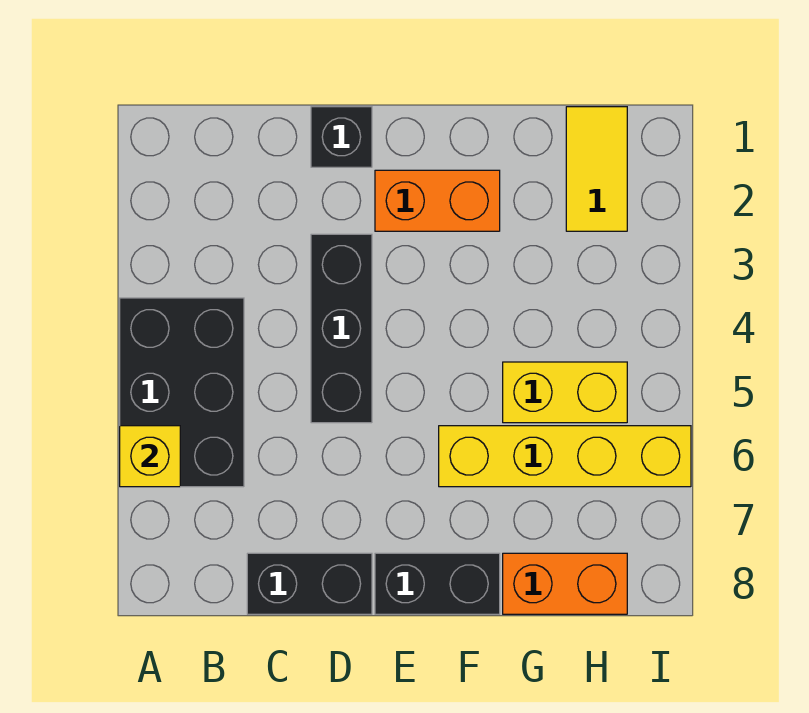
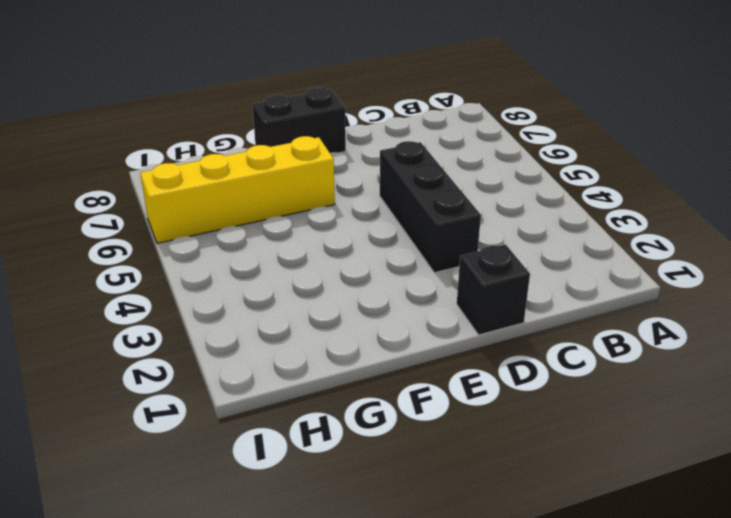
none -> black 2x3 brick [120,298,244,487]
none -> black 1x2 brick [247,553,372,614]

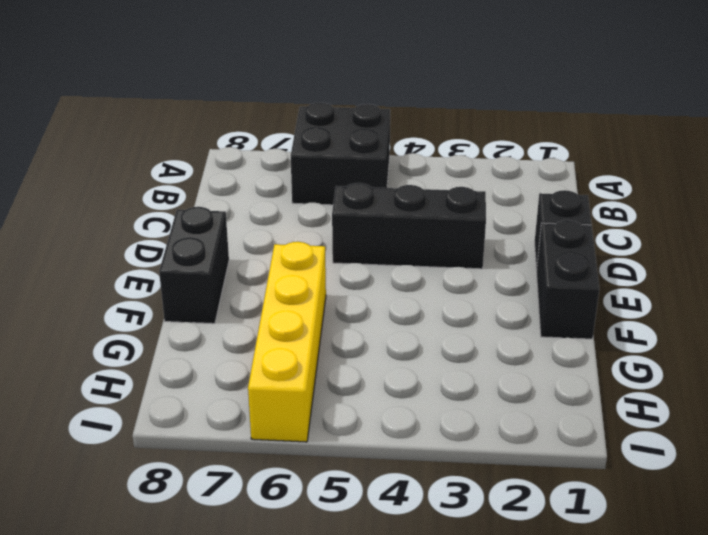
black 2x2 brick [291,103,390,205] -> black 2x3 brick [120,298,244,487]
black 1x2 brick [536,220,599,339] -> black 1x2 brick moved to [247,553,372,614]
none -> orange 1x2 brick [375,170,500,231]
none -> yellow 1x2 brick [503,362,627,423]

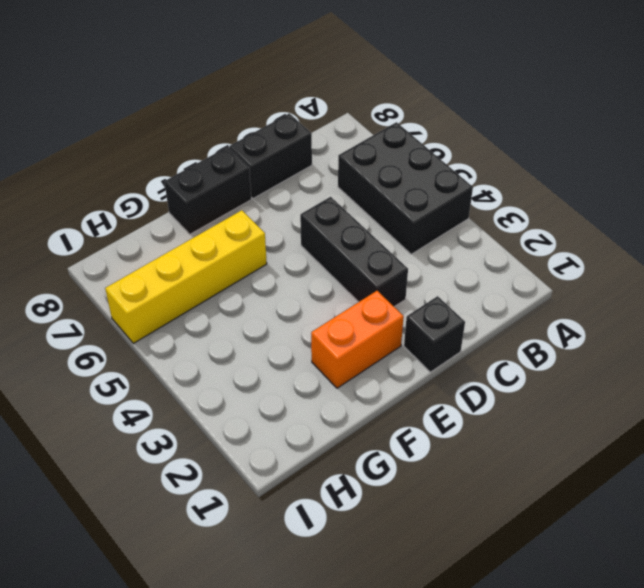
none -> yellow 1x2 brick [503,362,627,423]
none -> orange 1x2 brick [503,553,627,614]

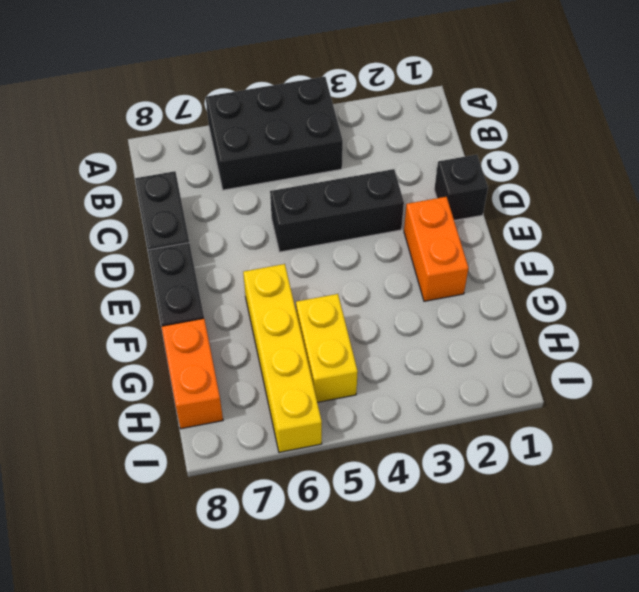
none -> yellow 1x2 tile [566,107,627,231]
none -> yellow 1x1 brick [120,426,180,487]

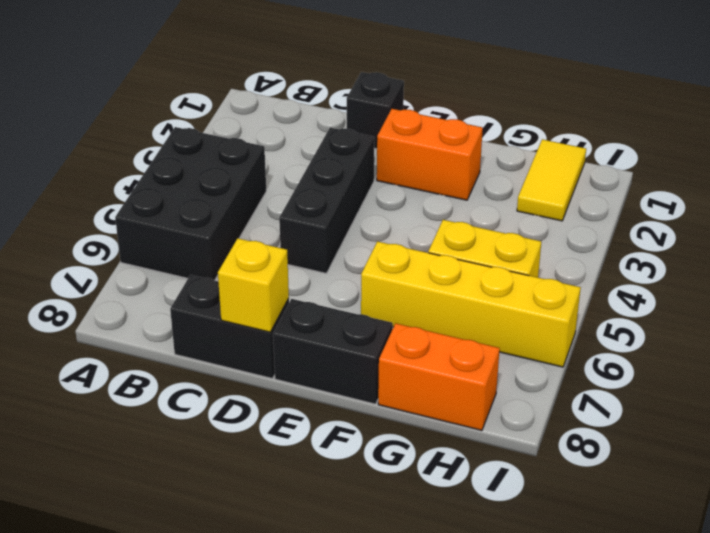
yellow 1x1 brick [218,238,289,332] -> yellow 1x1 brick moved to [120,426,180,487]

